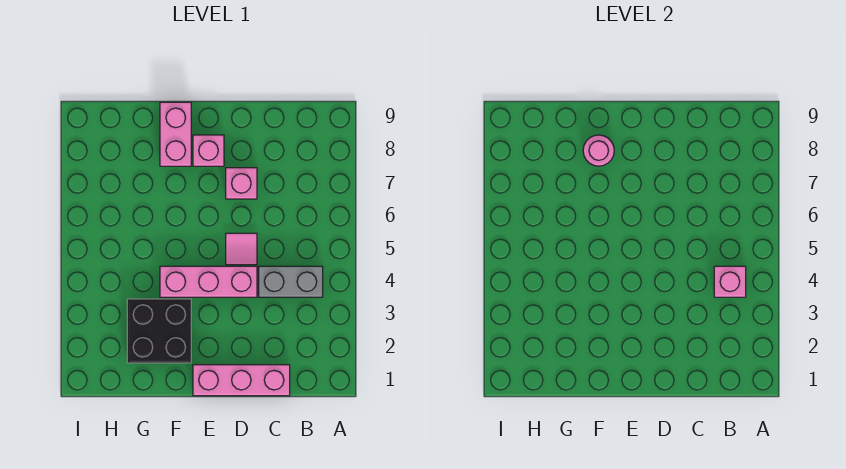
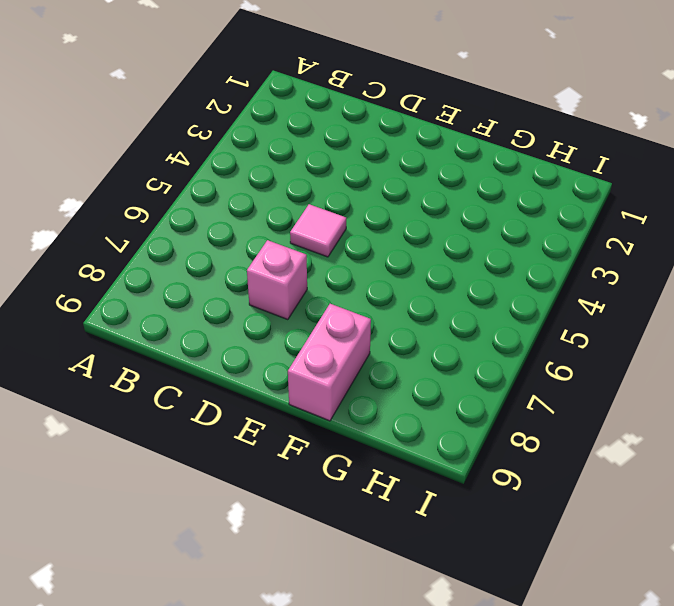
none -> grey 1x2 brick [259,266,323,297]
none -> pink 1x3 brick [193,365,290,396]

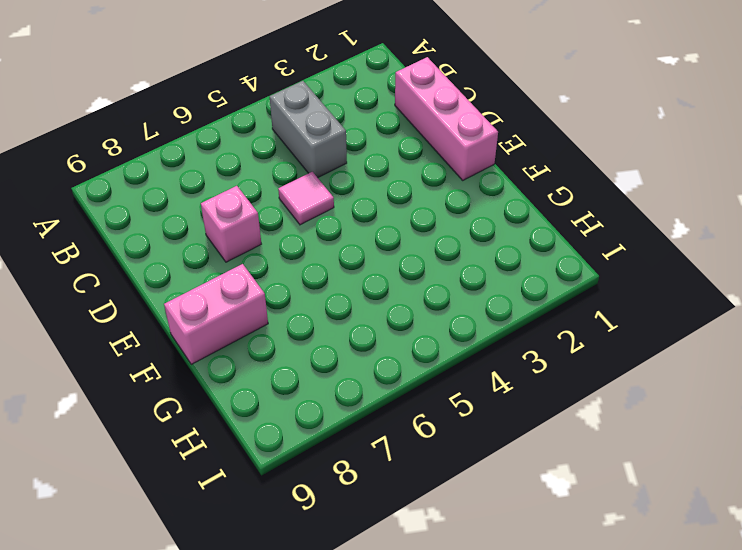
none -> pink 1x3 brick [160,266,257,297]
none -> pink 1x1 brick [193,135,224,166]

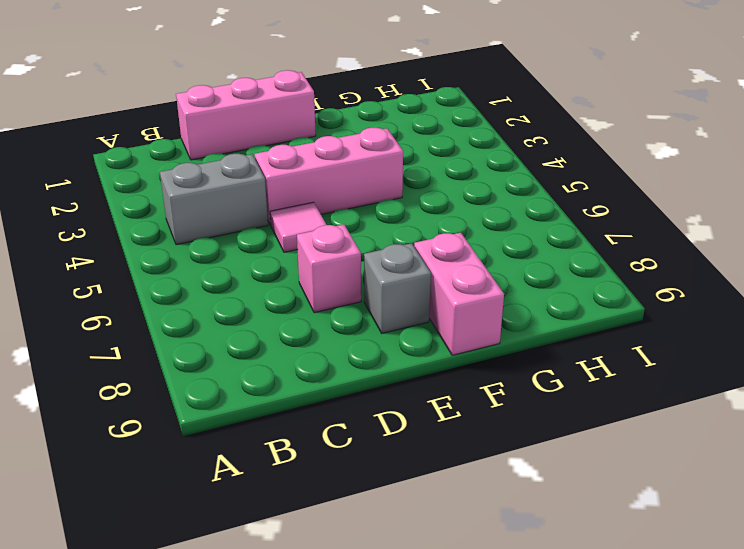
grey 1x1 brick [364,243,431,333] -> pink 1x1 brick [193,135,224,166]
none -> black 2x2 brick [127,299,191,363]
none -> pink 1x1 brick [714,266,746,297]

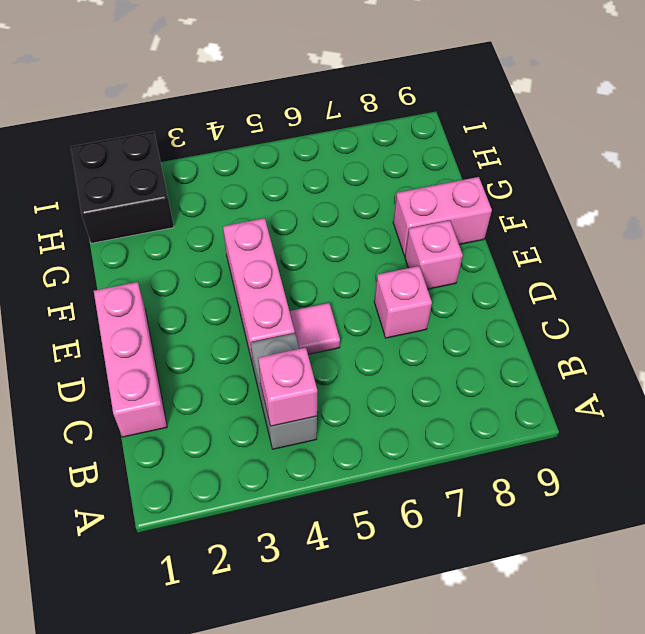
black 2x2 brick [71,132,174,243] -> black 2x2 brick moved to [127,299,191,363]
none -> pink 1x1 round brick [583,135,614,166]

